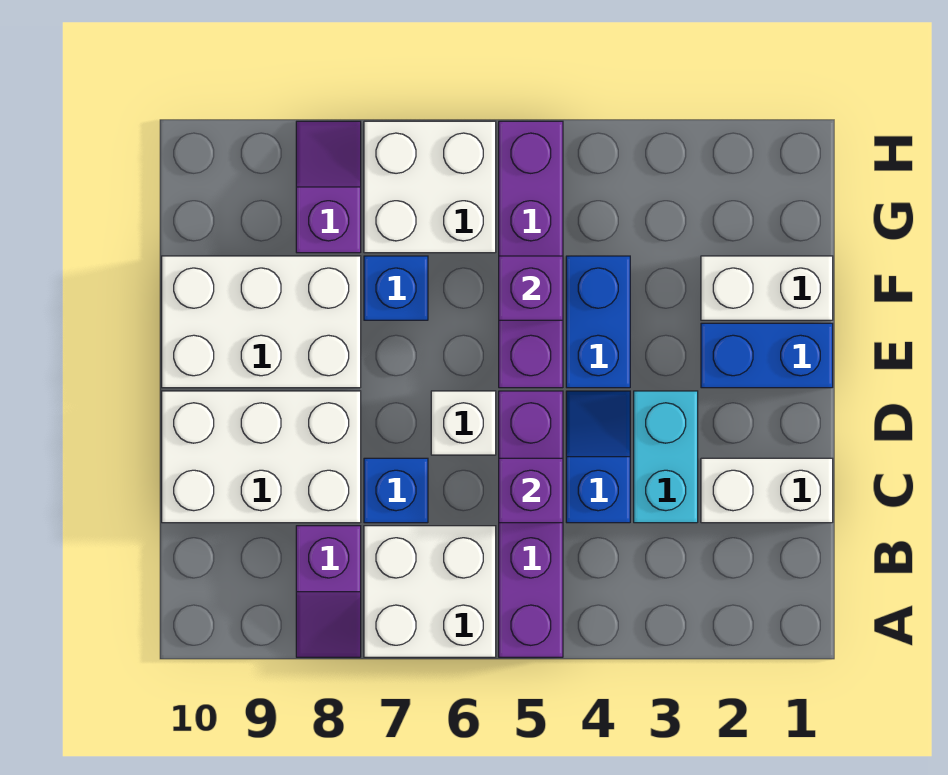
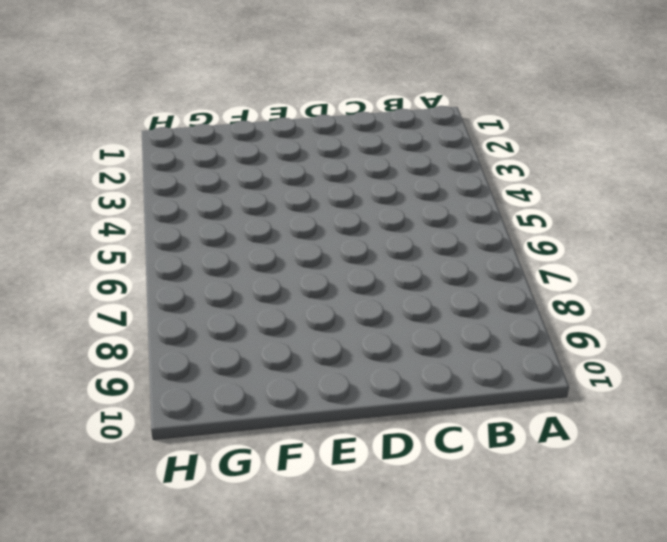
none -> purple 1x4 brick [499,391,563,657]
none -> white 2x2 brick [364,526,496,657]
none -> purple 1x2 slope [296,526,361,657]

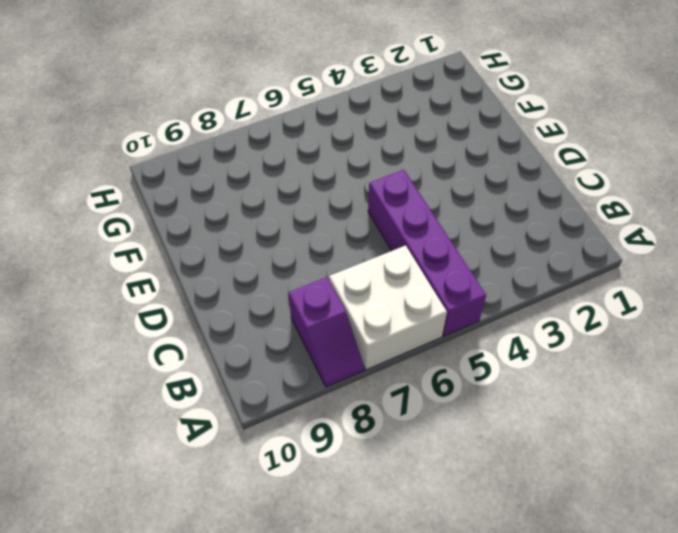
none -> white 1x2 brick [701,458,833,523]
none -> cyan 1x2 brick [634,391,698,523]
none -> blue 1x2 slope [566,391,630,523]

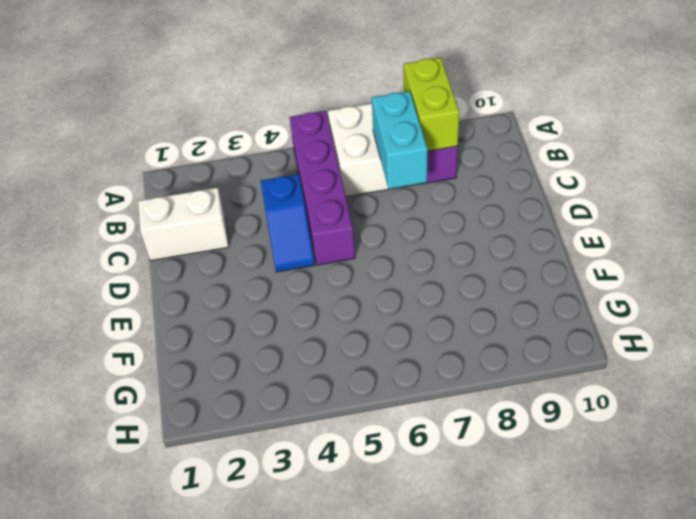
lime 1x2 brick [404,58,459,151] -> none
cyan 1x2 brick [372,91,428,189] -> cyan 1x2 brick moved to [634,391,698,523]
none -> blue 1x1 brick [364,458,428,523]
none -> white 2x3 brick [162,391,361,523]
none -> white 1x1 brick [431,391,496,455]

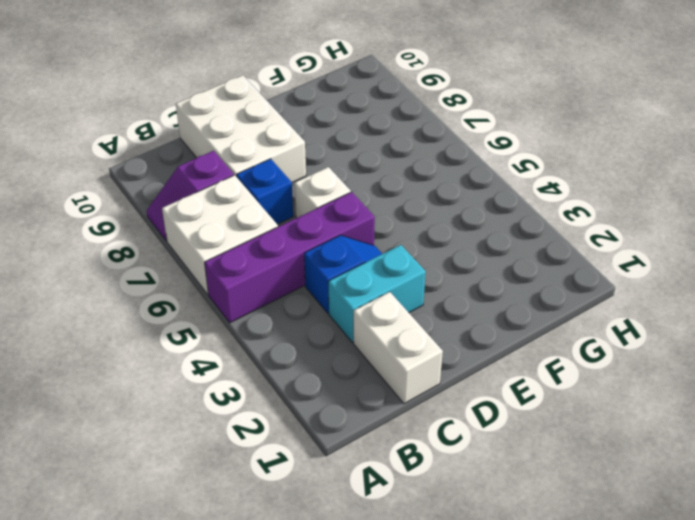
none -> blue 1x2 brick [701,323,833,388]
none -> blue 1x2 brick [566,256,630,388]
none -> purple 1x4 brick [499,121,563,388]

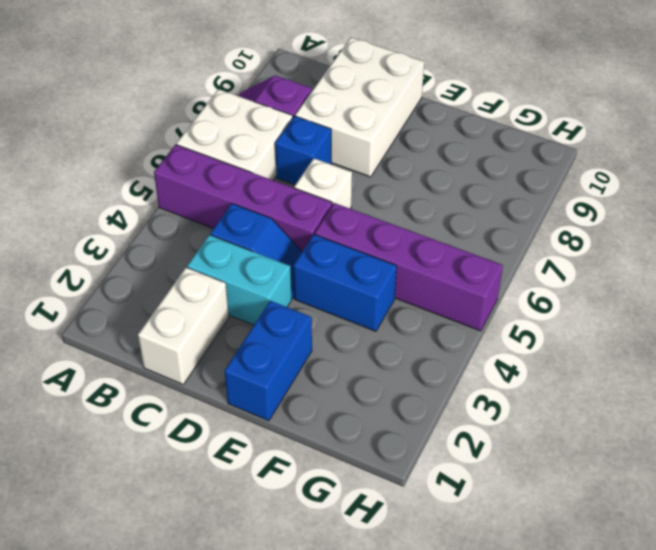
none -> white 2x3 brick [162,256,361,388]
none -> white 1x2 brick [701,256,833,320]
none -> blue 1x1 brick [364,256,428,320]

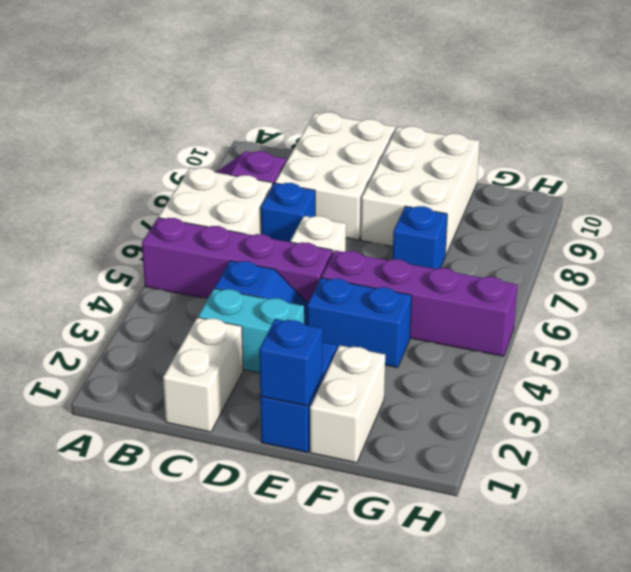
blue 1x1 brick [259,319,322,406] -> none
none -> white 2x2 brick [364,121,496,253]
none -> purple 1x2 slope [296,121,361,253]
none -> purple 1x1 brick [499,458,563,523]

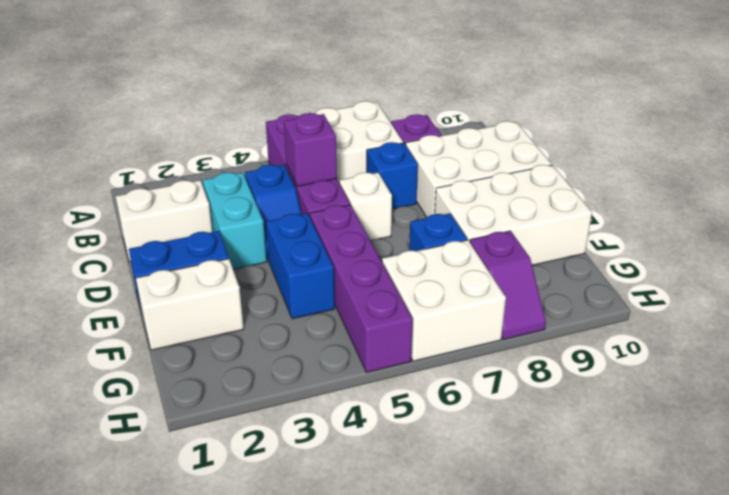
none -> purple 1x1 brick [499,256,563,320]

